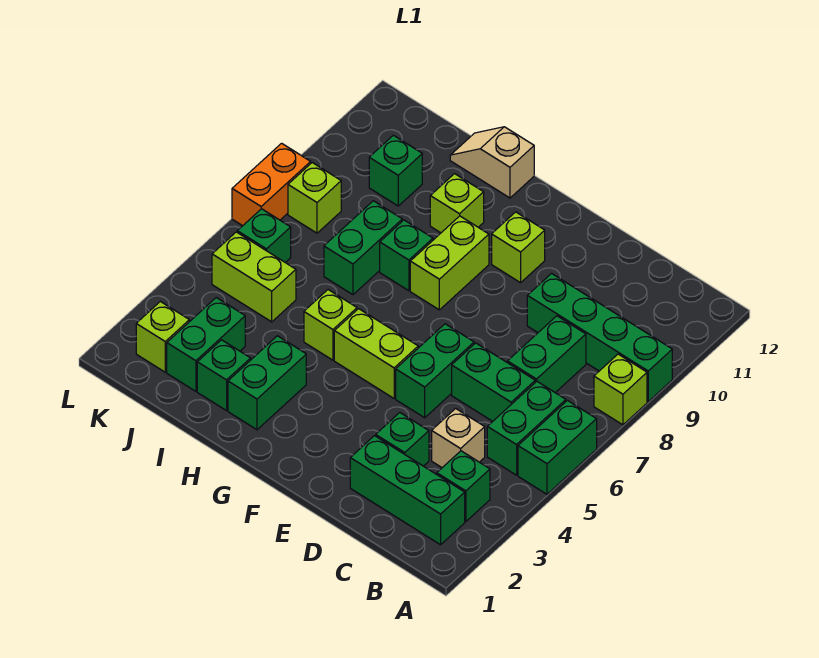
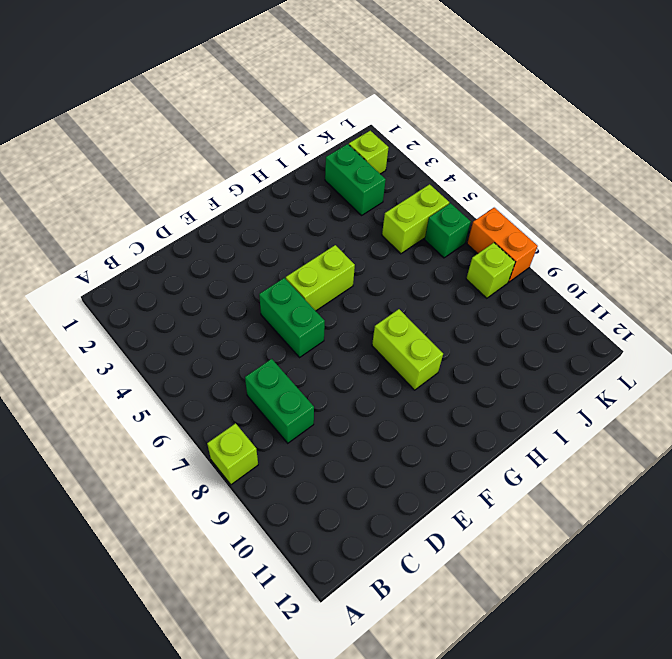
none -> green 1x2 brick [518,401,597,494]
none -> green 1x4 brick [527,274,672,401]
none -> green 1x3 brick [350,436,465,545]

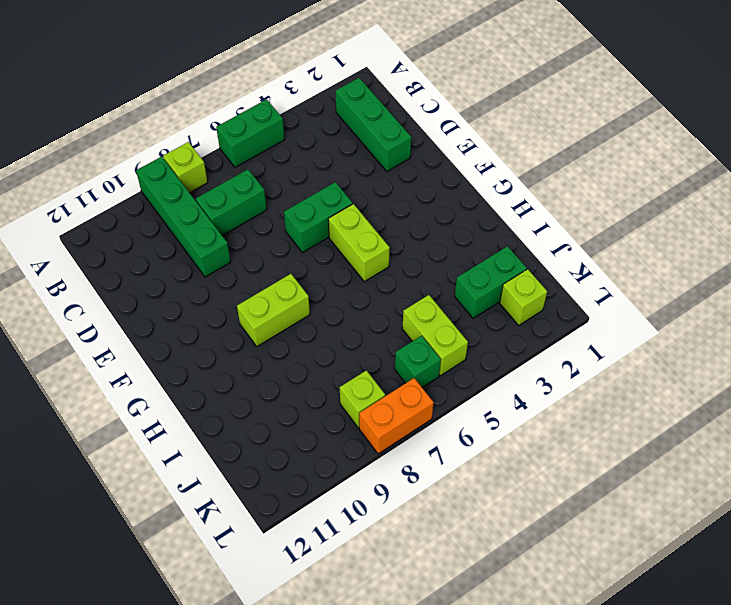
none -> green 1x1 brick [437,451,490,522]
none -> green 1x2 brick [487,381,566,475]
none -> tan 1x1 brick [432,408,485,468]

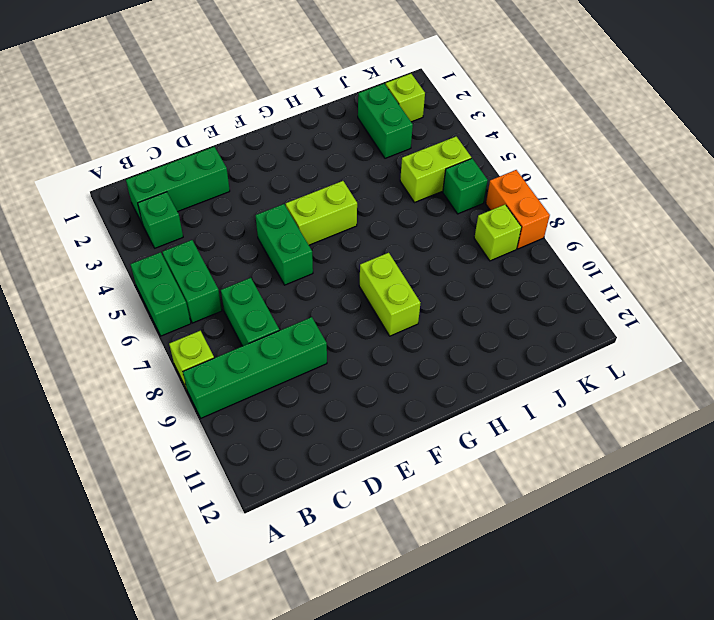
none -> tan 1x1 brick [432,408,485,468]
none -> green 1x2 brick [452,343,535,421]
none -> green 1x1 brick [376,413,429,466]

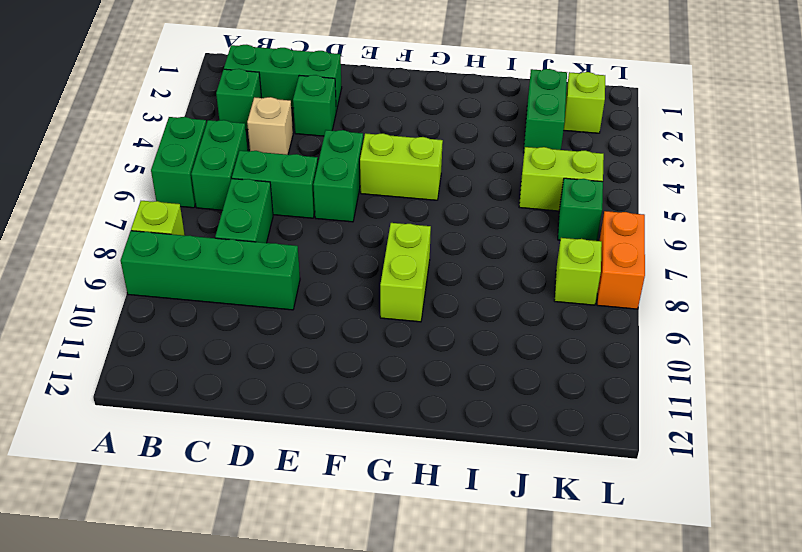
none -> lime 1x1 brick [492,212,545,283]
none -> green 1x2 brick [228,336,306,430]
none -> lime 1x1 brick [304,290,357,360]

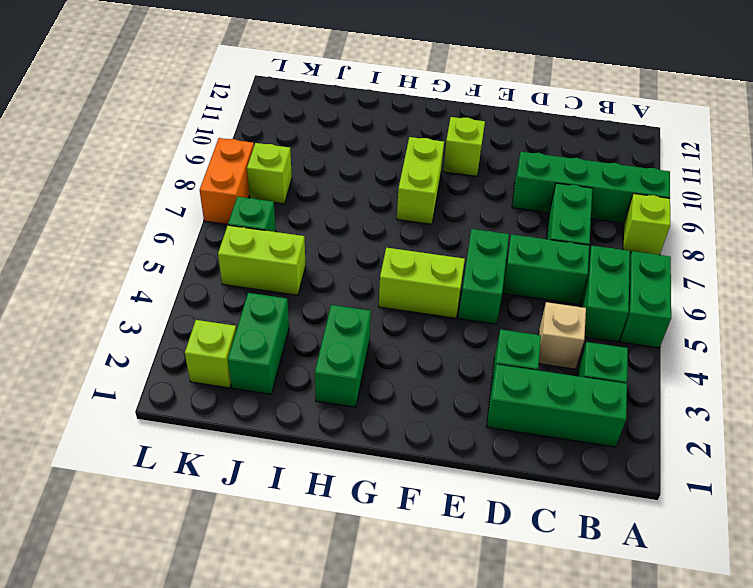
none -> lime 1x1 brick [304,290,357,360]
none -> green 1x1 brick [380,220,433,291]
none -> lime 1x1 brick [430,174,484,233]

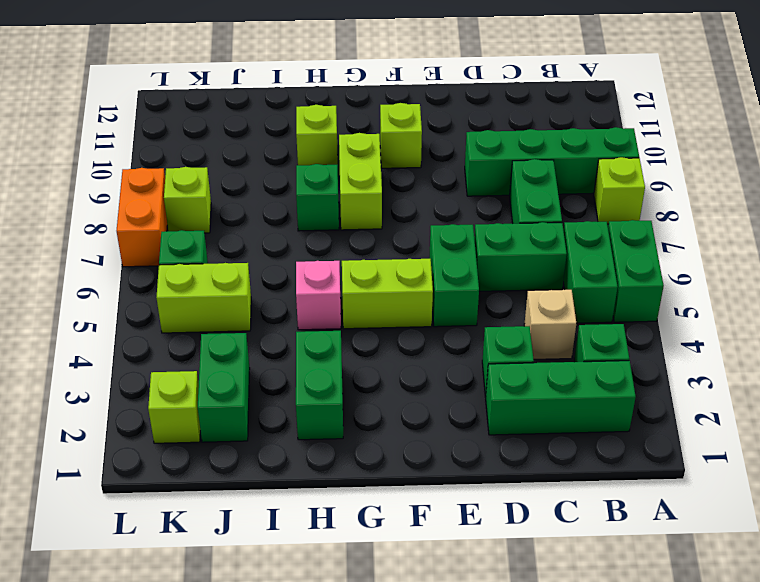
pink 1x1 brick [296,261,341,330] -> lime 1x1 brick [304,290,357,360]
none -> tan 1x2 slope [450,127,534,198]
none -> green 1x1 brick [197,340,251,411]
none -> green 1x2 brick [324,201,402,295]

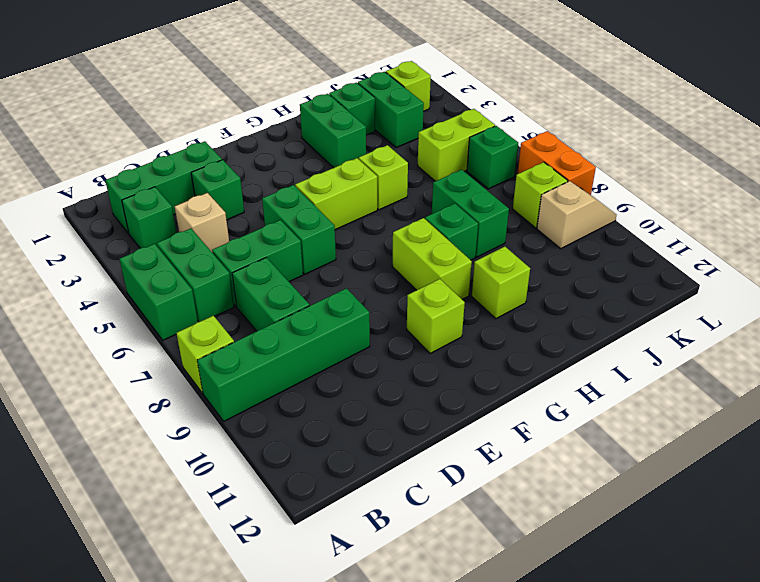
tan 1x2 slope [537,181,616,249] -> tan 1x2 slope moved to [450,127,534,198]
none -> green 1x1 brick [369,135,422,206]

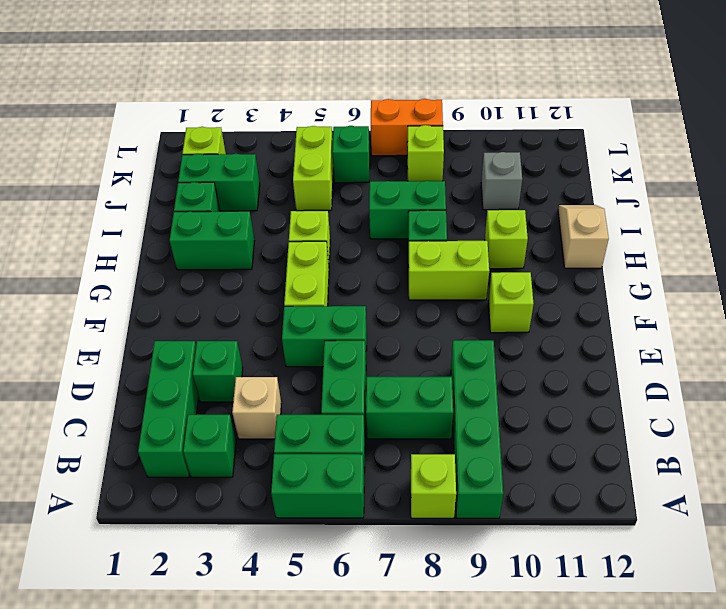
grey 1x1 brick [481,152,522,210] -> green 1x1 brick [369,135,422,206]

